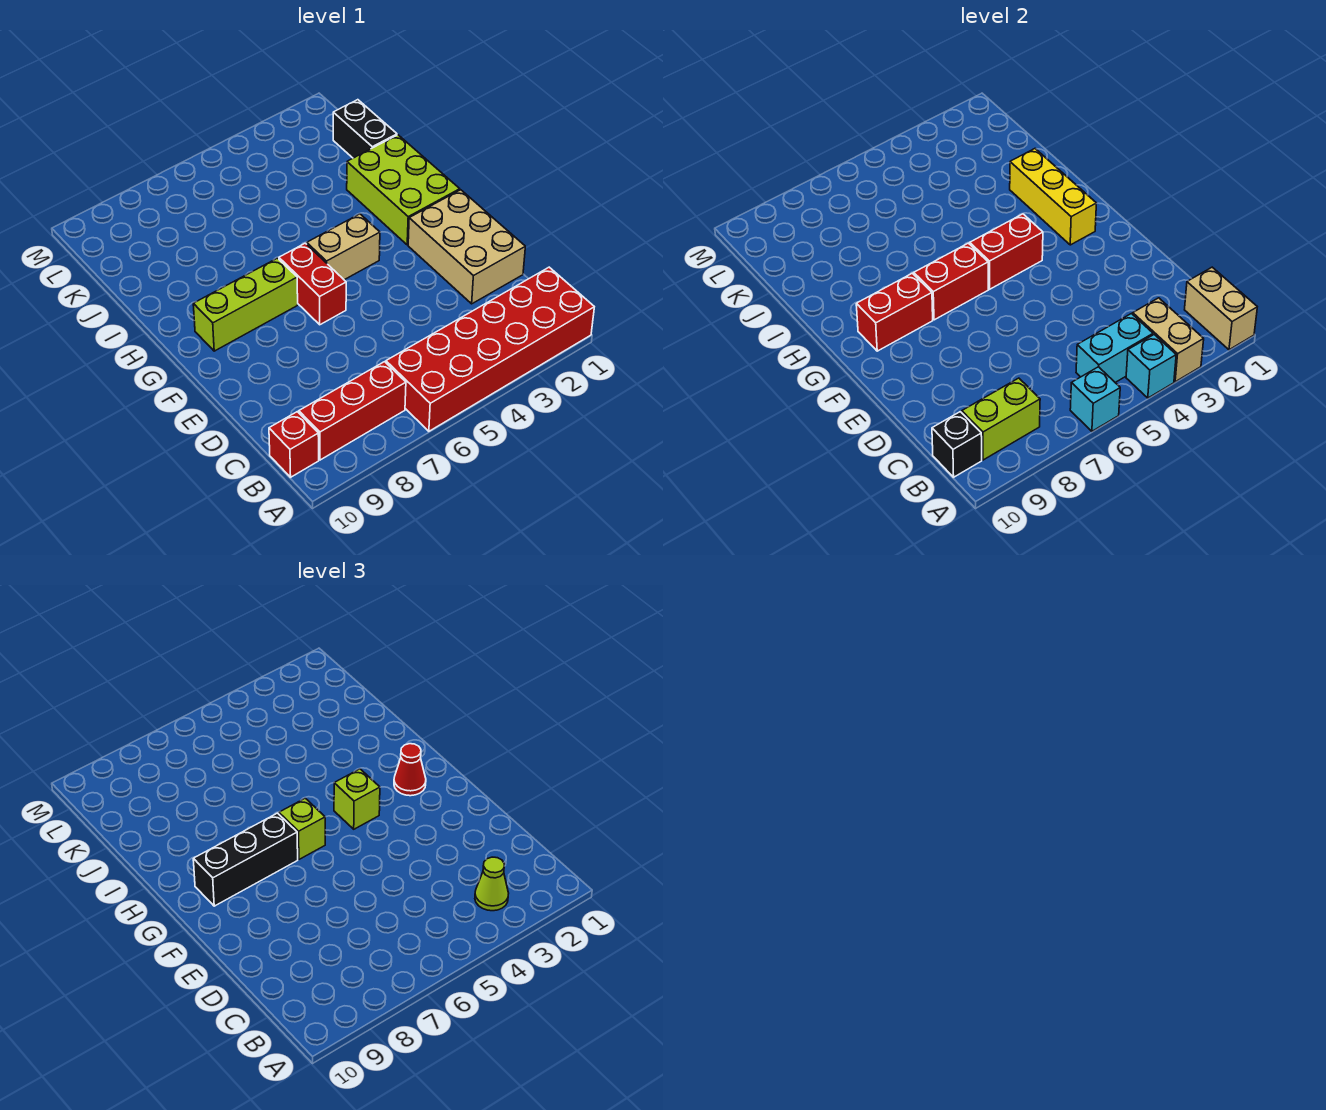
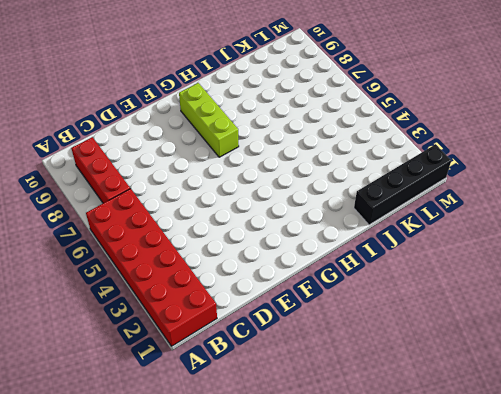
black 1x4 brick [354,144,451,225] -> black 1x2 brick [333,100,397,158]
none -> red 1x1 brick [269,412,319,477]
none -> tan 2x3 brick [408,190,525,304]
none -> red 1x2 brick [279,243,346,325]

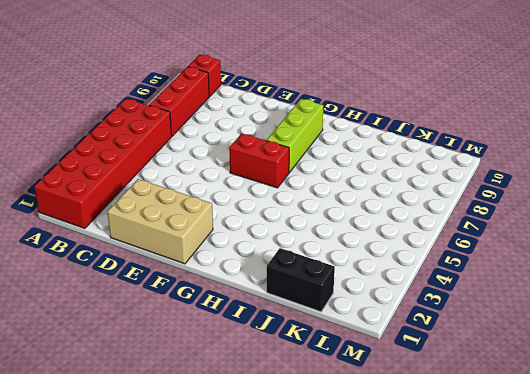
none -> lime 2x3 brick [347,135,460,245]
none -> tan 1x2 brick [307,214,380,280]
none -> tan 1x2 brick [1185,267,1257,350]

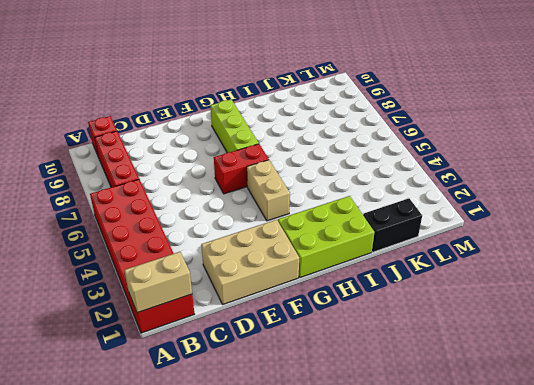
none -> tan 1x2 brick [1133,298,1204,382]
none -> cyan 1x1 brick [1126,335,1176,398]
none -> cyan 1x1 brick [1070,367,1120,431]

